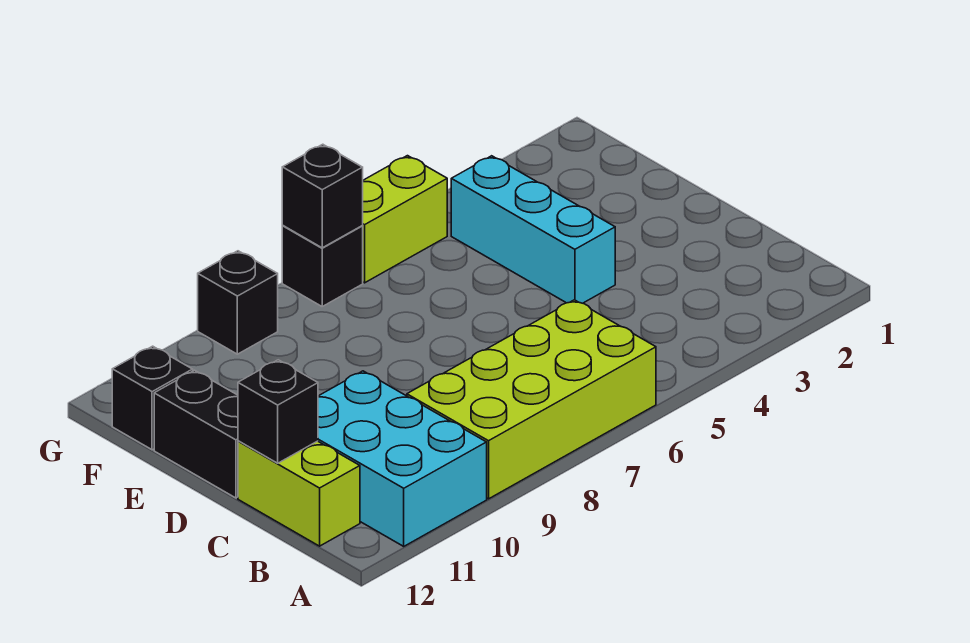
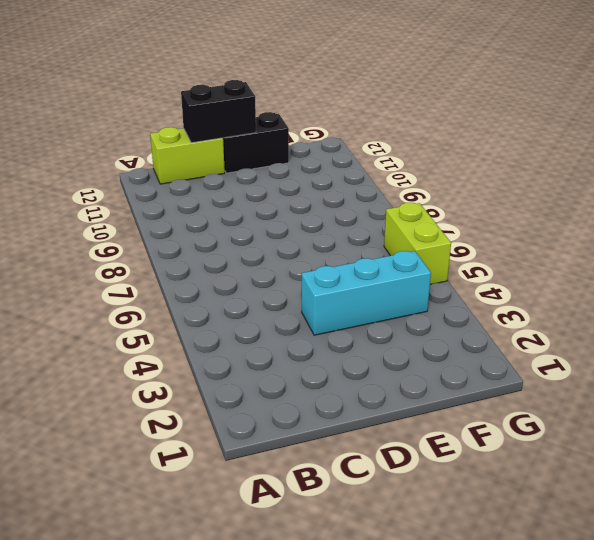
black 1x2 brick [181,80,256,143] -> black 1x1 brick [238,360,318,463]
none -> lime 2x4 brick [407,300,656,499]
none -> cyan 2x3 brick [318,371,487,546]

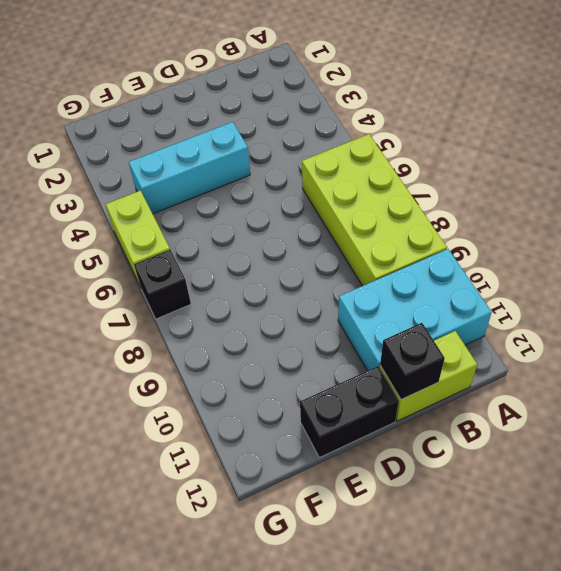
none -> black 1x1 brick [112,346,193,450]
none -> black 1x1 brick [198,251,278,354]

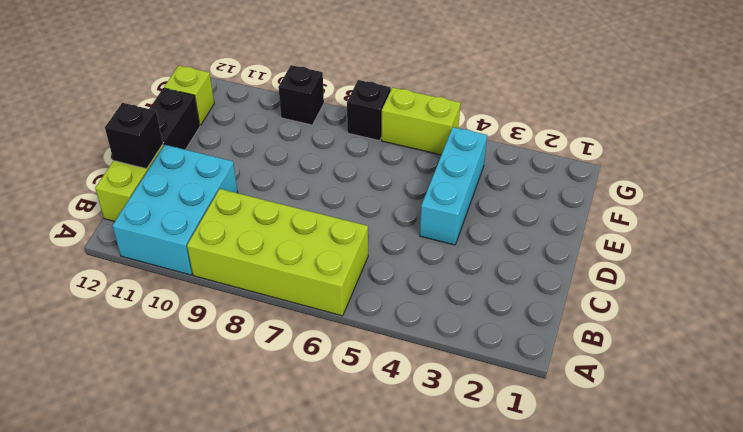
lime 1x1 brick [164,66,214,125] -> black 1x1 brick [112,346,193,450]
none -> black 1x1 brick [282,144,363,248]

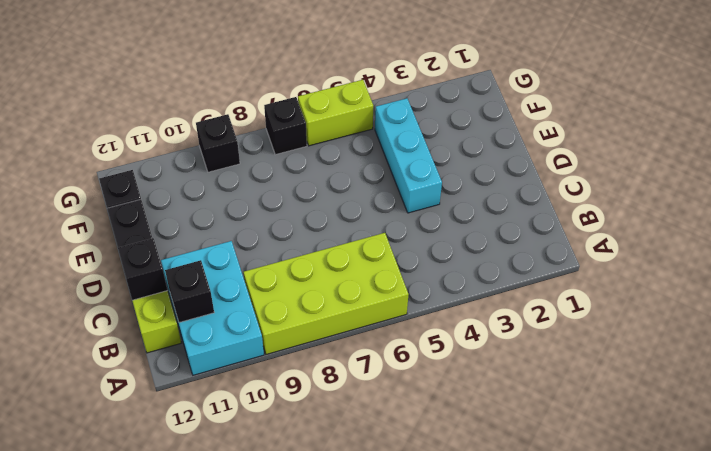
black 1x1 brick [165,260,214,323] -> black 1x1 brick moved to [282,144,363,248]

